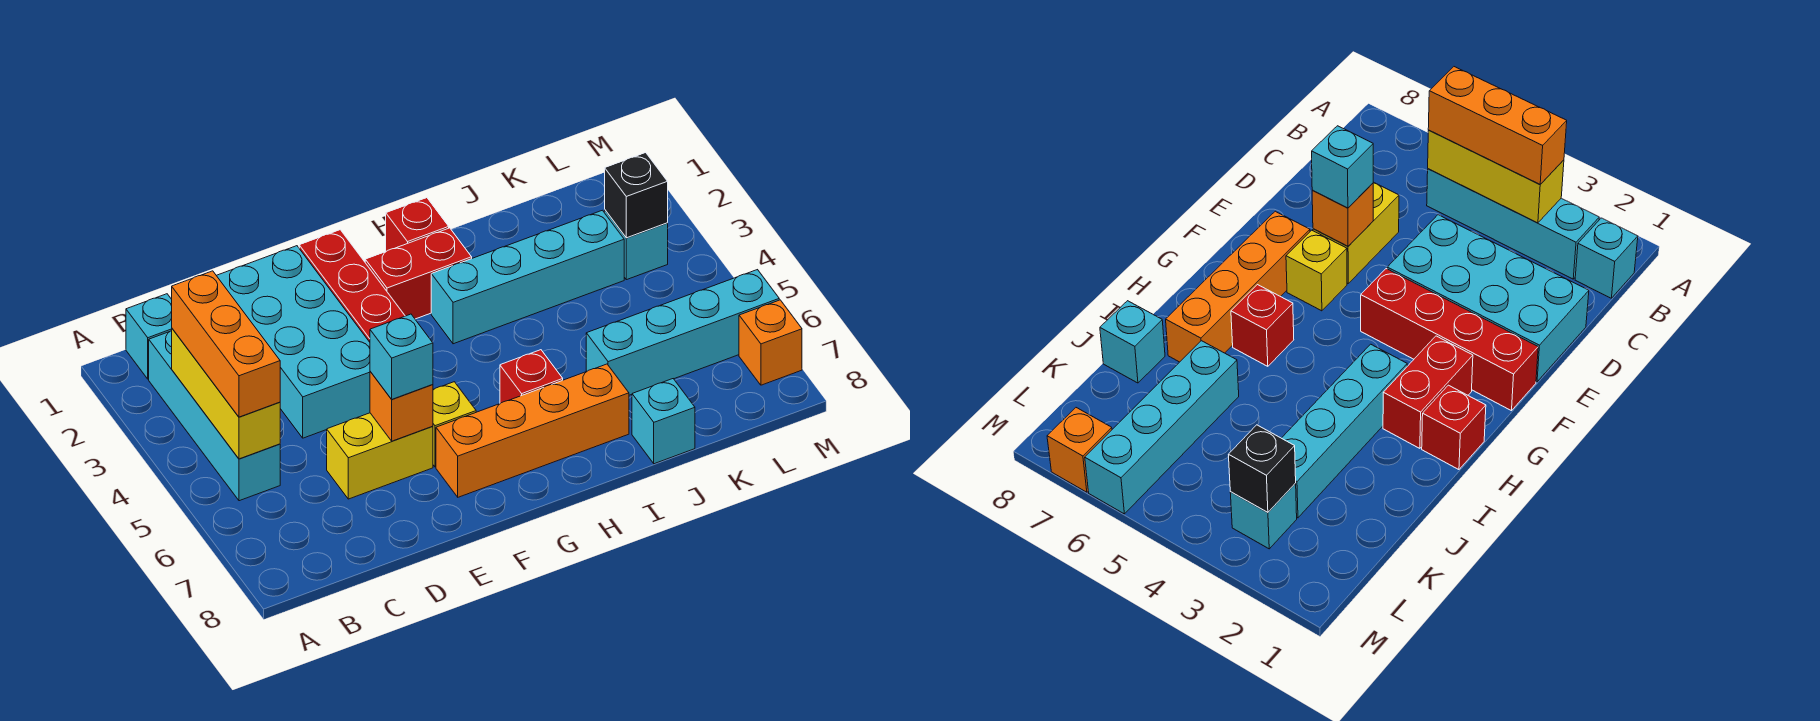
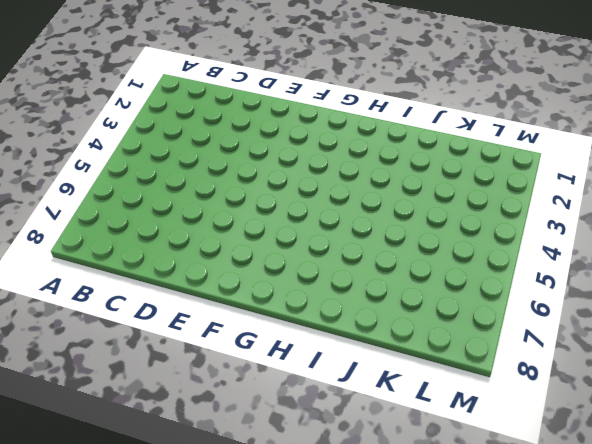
none -> cyan 1x1 brick [126,294,172,379]
none -> cyan 1x4 brick [149,331,280,501]
none -> cyan 2x4 brick [216,246,370,438]

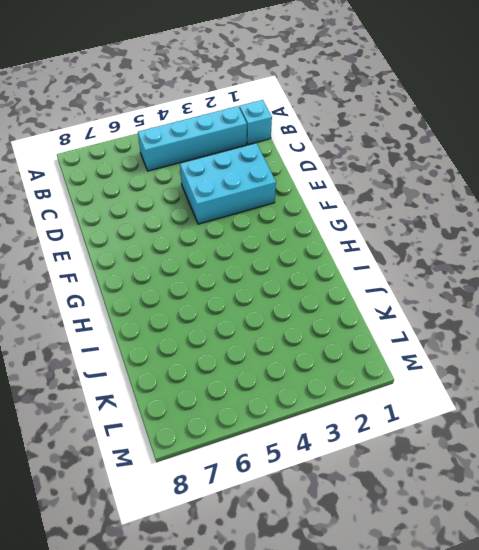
cyan 2x3 brick [180,143,276,224] -> cyan 2x4 brick [216,246,370,438]
none -> yellow 1x2 brick [327,413,433,499]
none -> red 1x4 brick [299,230,405,342]
none -> yellow 1x1 brick [433,382,476,467]

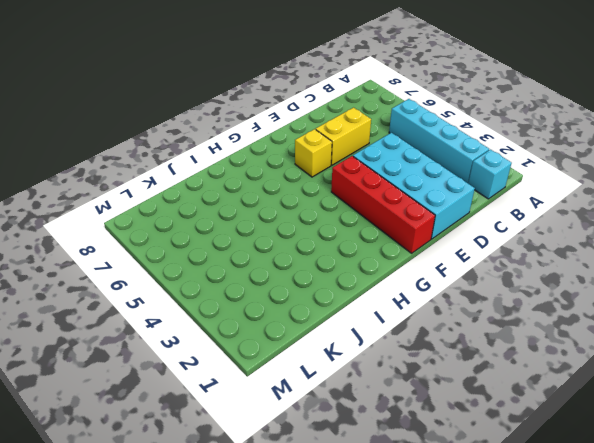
none -> orange 1x4 brick [436,364,629,497]
none -> red 1x2 brick [365,228,472,319]
none -> red 1x1 brick [386,198,449,251]

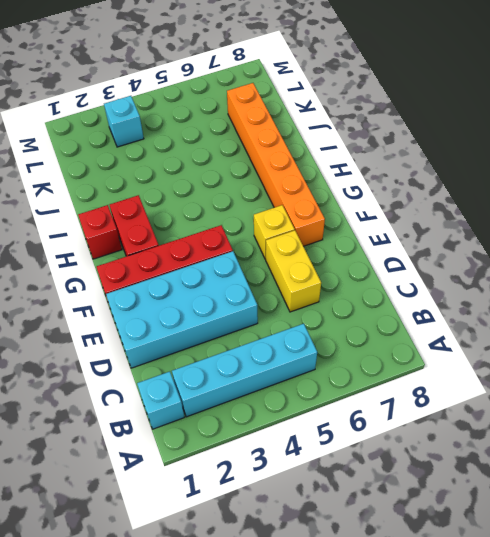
orange 1x6 brick [227,83,325,246] -> orange 1x4 brick [436,364,629,497]
none -> cyan 1x4 brick [431,210,624,344]
none -> red 1x1 brick [500,350,563,404]
none -> cyan 1x4 brick [586,270,779,395]

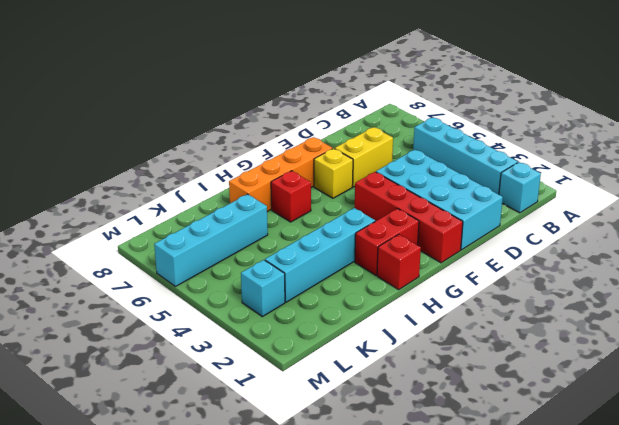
none -> cyan 1x1 brick [632,379,695,464]
none -> orange 1x1 brick [739,300,802,385]
none -> yellow 1x3 brick [172,329,280,459]

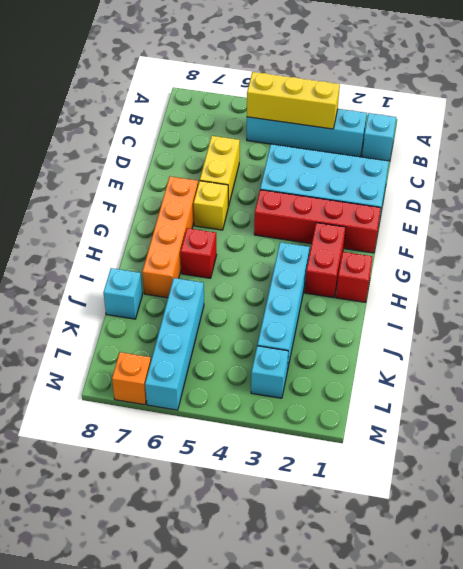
none -> orange 1x1 brick [370,372,433,441]
none -> black 1x1 brick [605,153,668,238]
none -> orange 1x3 brick [172,271,280,417]

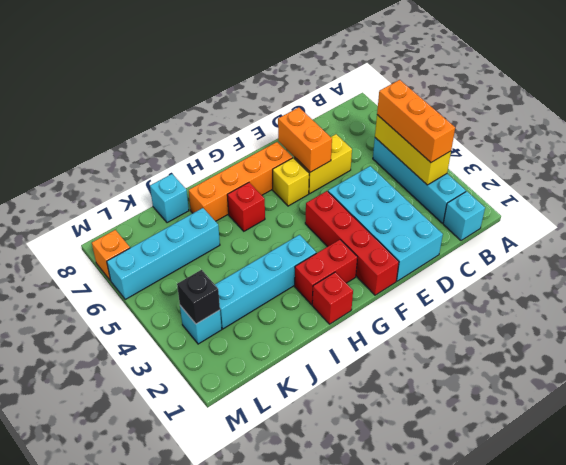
orange 1x2 brick [278,107,332,172] -> orange 1x1 brick [370,372,433,441]
none -> cyan 1x1 brick [370,314,433,399]

